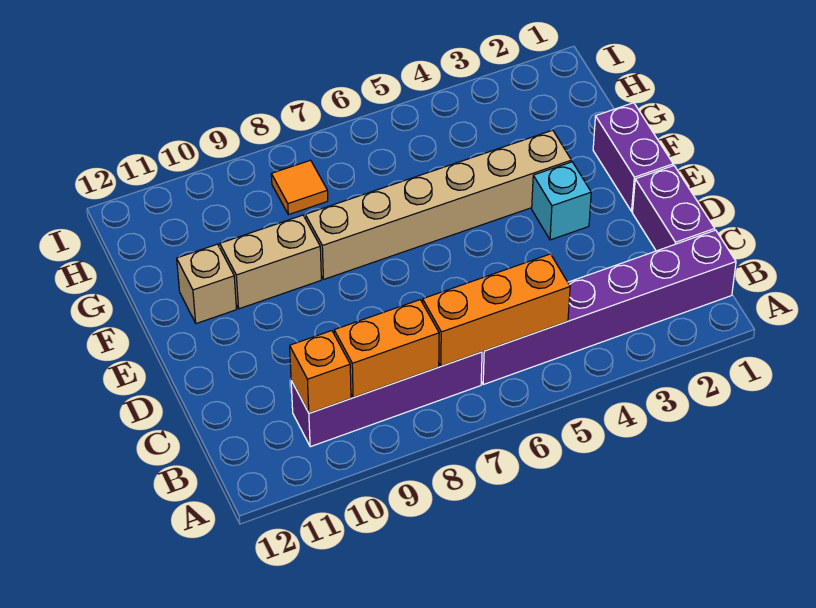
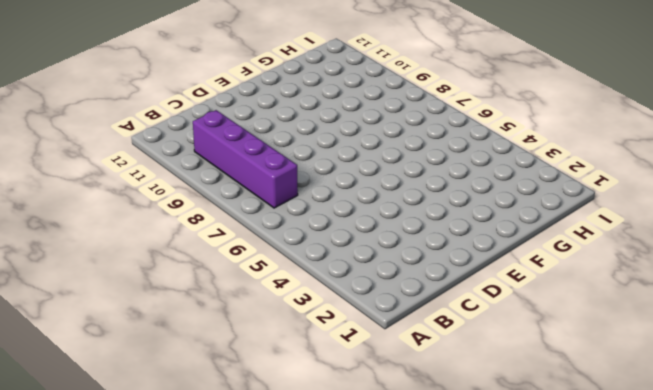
none -> purple 1x6 brick [481,230,736,385]
none -> purple 1x2 brick [633,166,715,251]
none -> purple 1x2 brick [593,103,673,211]

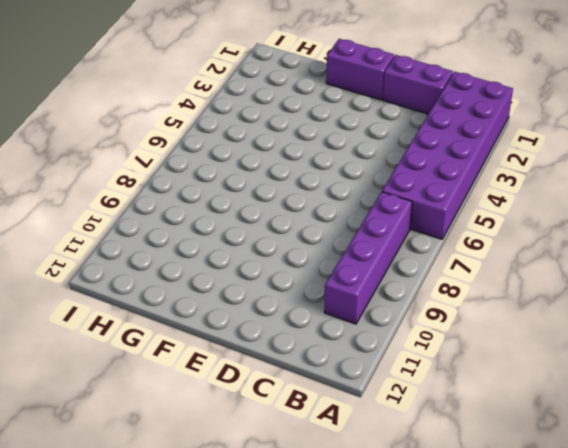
purple 2x6 brick [382,72,513,239] -> purple 1x6 brick [481,230,736,385]
none -> cyan 1x1 brick [532,162,591,240]
none -> tan 1x6 brick [305,130,571,279]
none -> tan 1x2 brick [220,215,321,309]

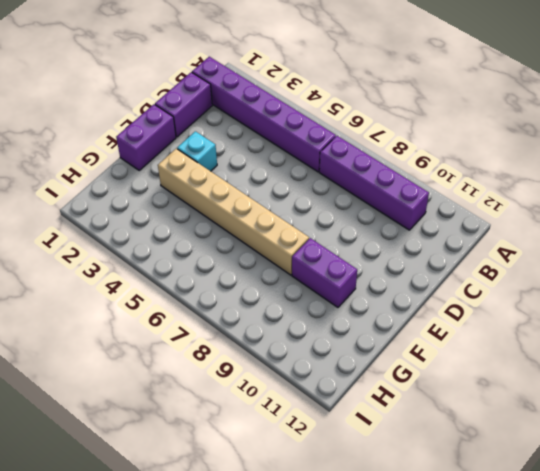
purple 1x2 brick [292,238,357,307] -> tan 1x2 brick [220,215,321,309]
none -> tan 1x1 brick [177,244,236,324]
none -> orange 1x1 tile [271,160,328,215]
none -> orange 1x3 brick [423,254,570,366]

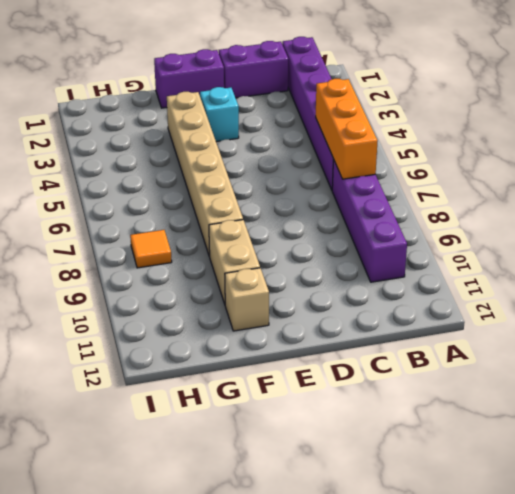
none -> orange 1x2 brick [334,300,439,398]
none -> orange 1x1 brick [290,331,351,413]

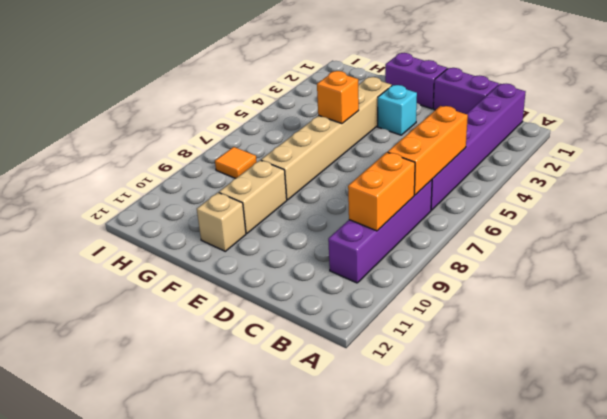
orange 1x1 brick [317,71,359,124] -> orange 1x1 brick moved to [290,331,351,413]

